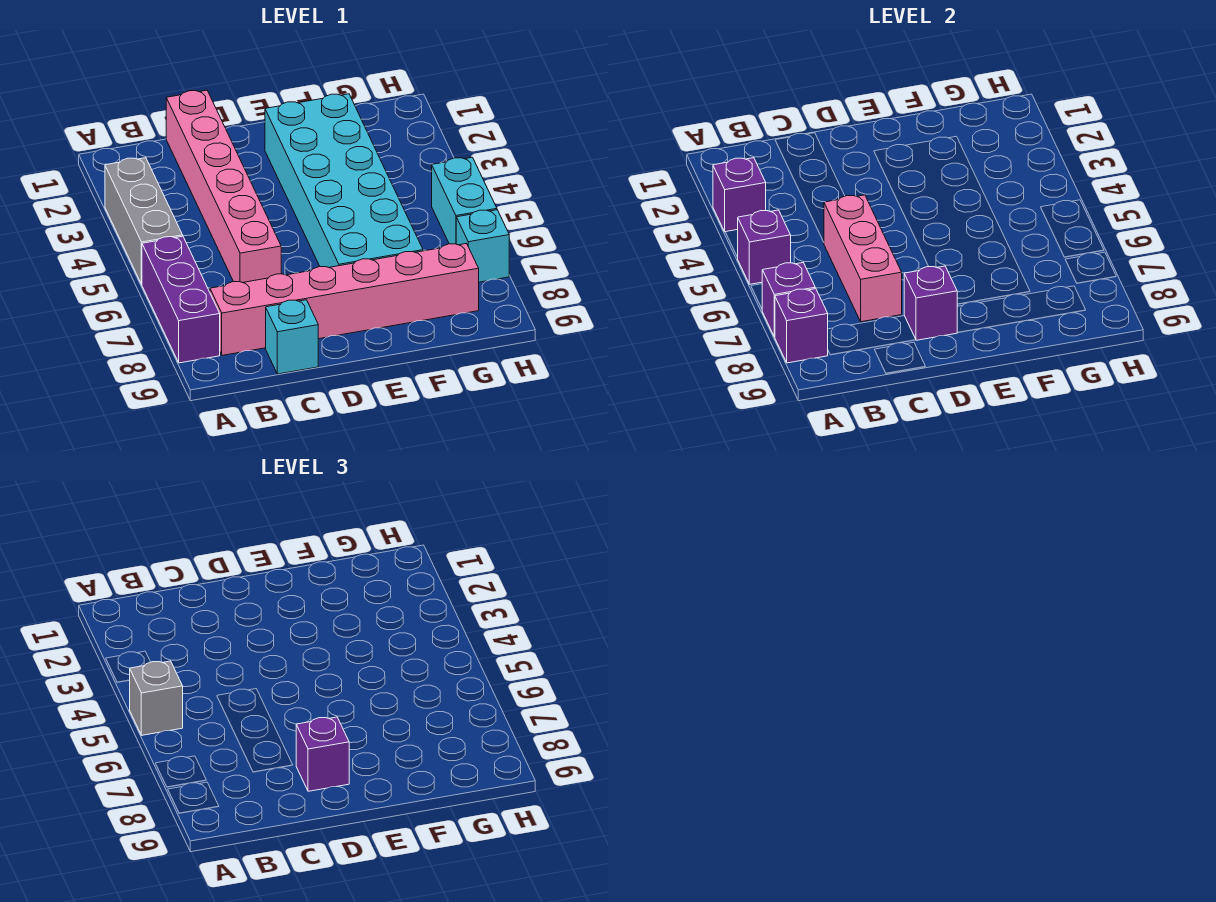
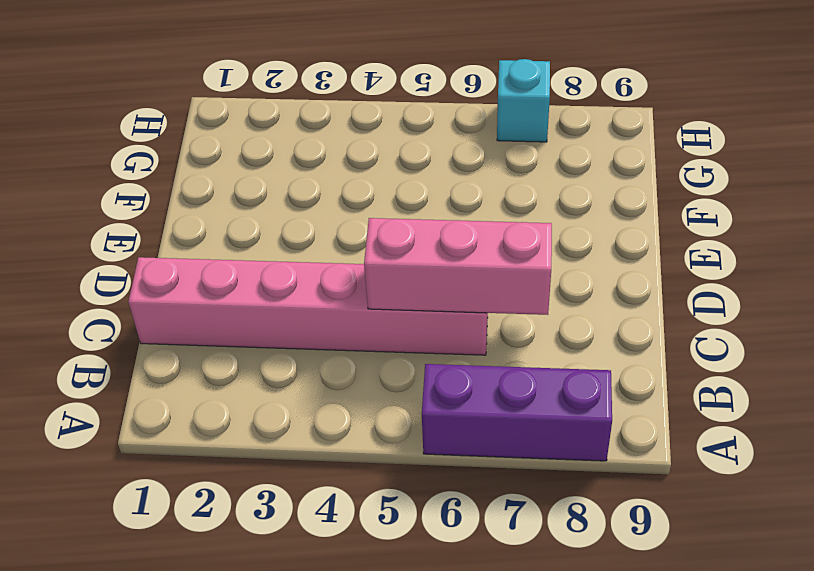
none -> grey 1x3 brick [105,158,183,284]
none -> pink 1x6 brick [210,244,479,355]
none -> cyan 1x1 brick [266,300,318,374]

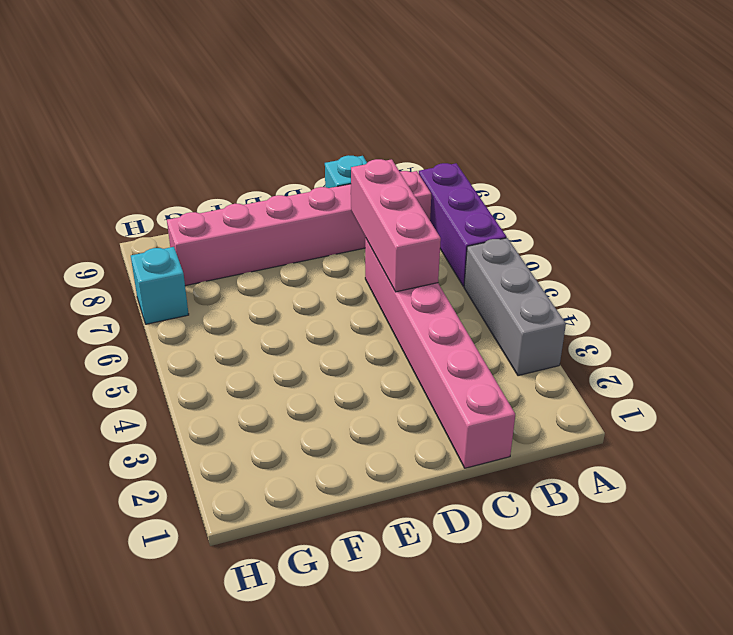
none -> cyan 2x6 brick [265,94,423,267]
none -> cyan 1x2 brick [432,157,497,244]
none -> purple 1x1 brick [713,158,766,232]

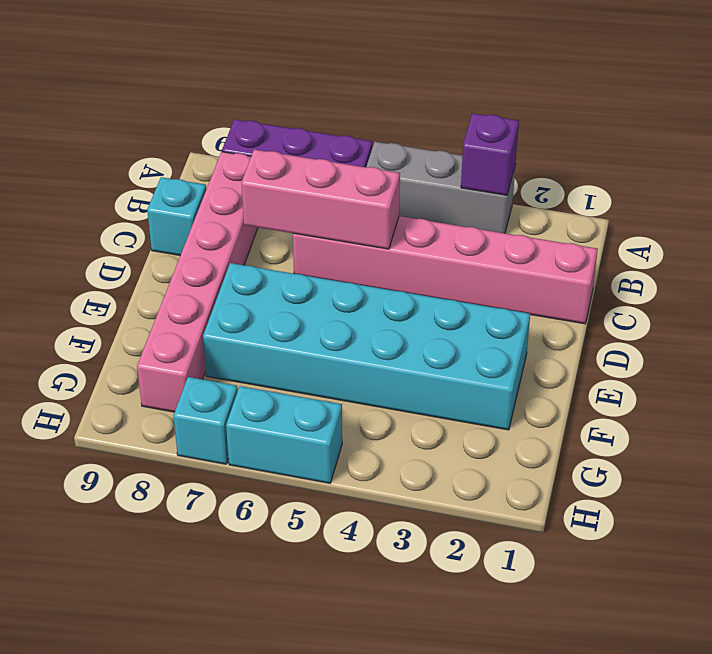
none -> purple 1x1 brick [738,210,791,284]
none -> purple 1x1 brick [762,263,815,337]
none -> purple 1x1 brick [775,289,828,363]

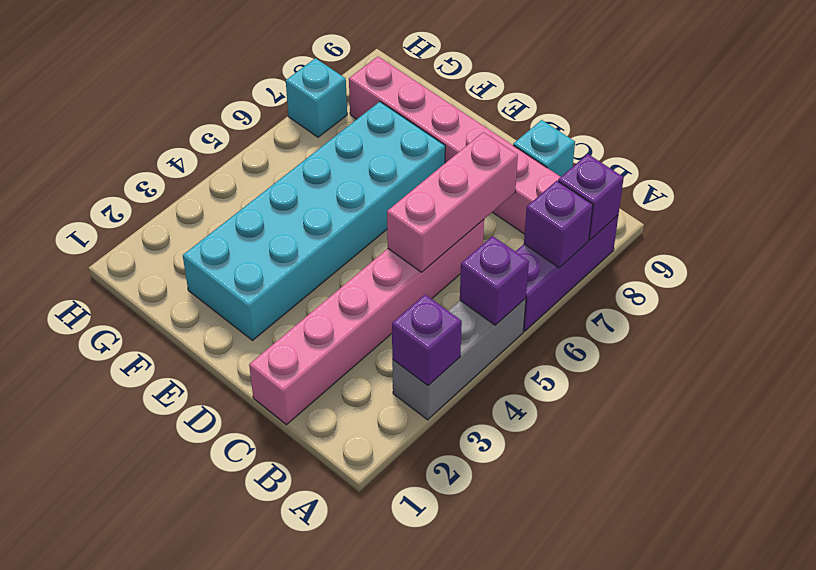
none -> cyan 1x2 brick [432,157,497,244]
none -> purple 1x1 brick [904,266,958,340]
none -> grey 1x1 brick [130,661,183,735]

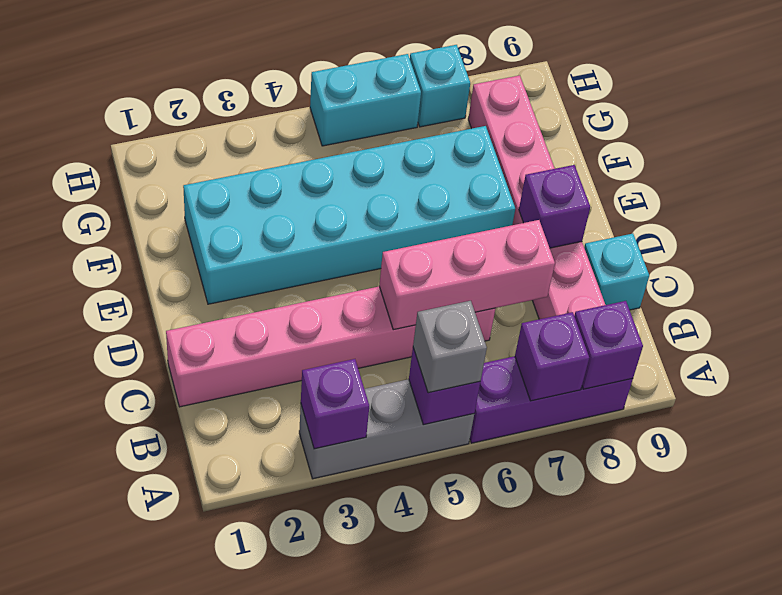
none -> purple 1x1 brick [296,717,349,791]

